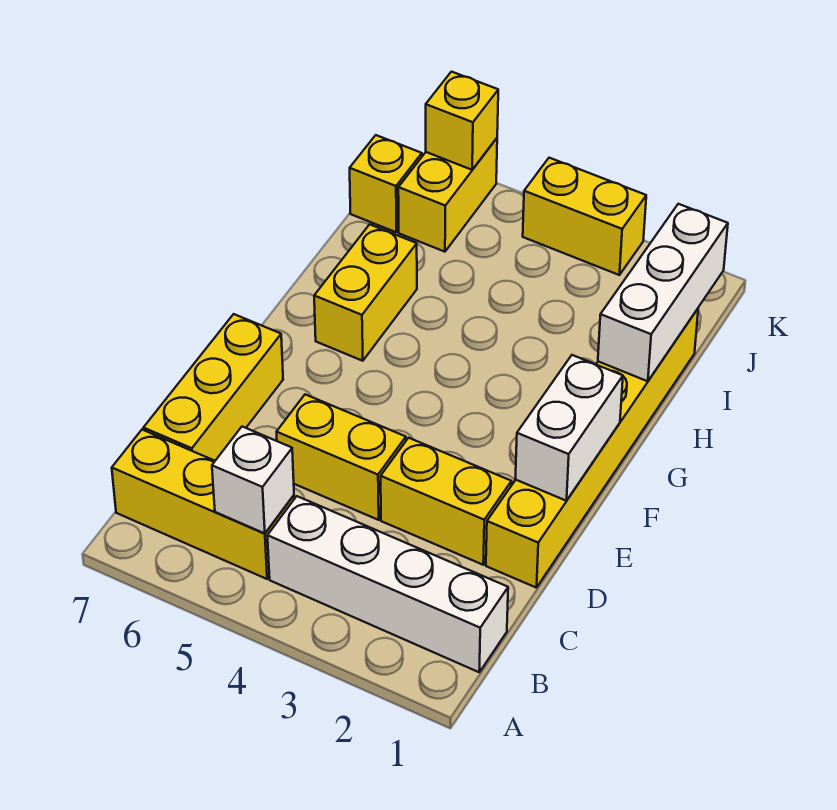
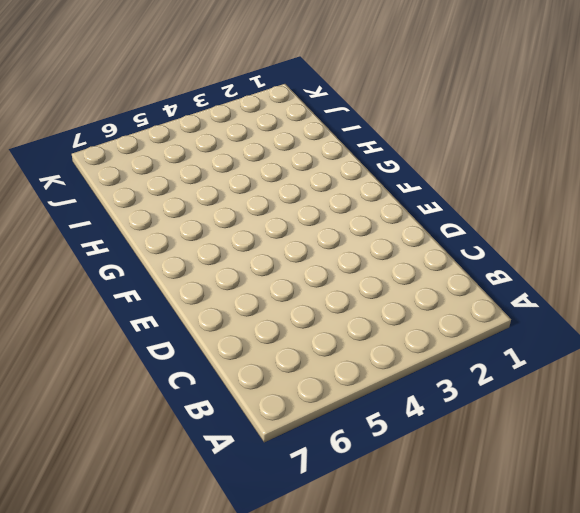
none -> white 1x4 brick [267,496,508,672]
none -> yellow 1x3 brick [112,430,294,579]
none -> yellow 1x3 brick [143,314,283,461]

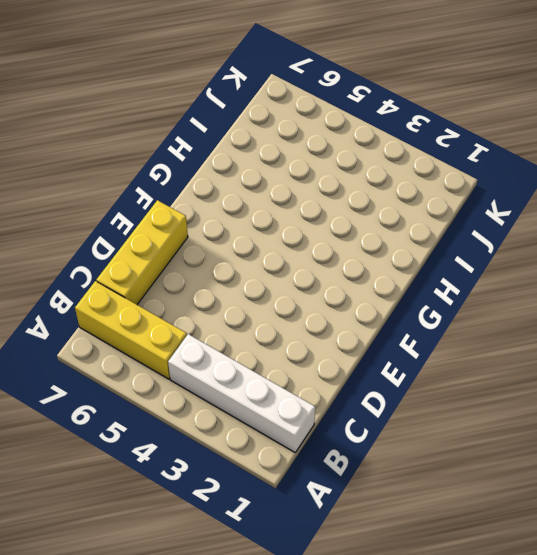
none -> yellow 1x6 brick [486,309,698,588]
none -> yellow 1x2 brick [381,438,512,565]
none -> yellow 1x2 brick [277,394,406,520]

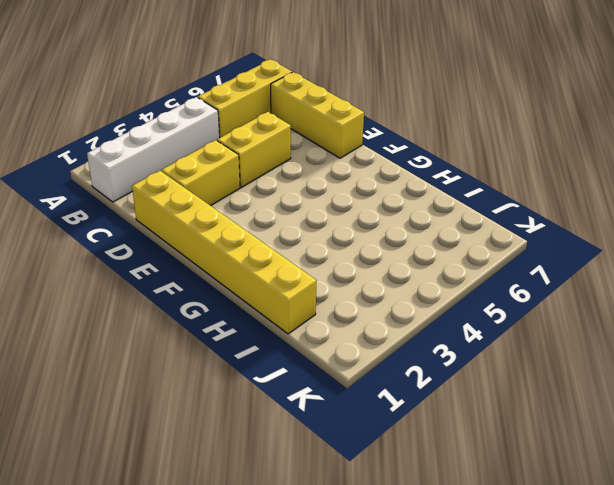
none -> yellow 1x2 brick [314,224,417,361]
none -> yellow 1x2 brick [398,138,497,252]
none -> yellow 1x1 brick [350,135,422,232]

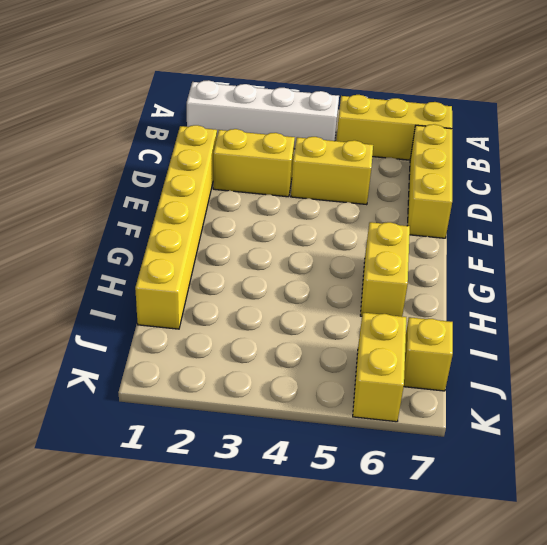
none -> yellow 1x2 brick [523,158,646,275]
none -> white 1x1 brick [212,427,294,533]
none -> white 1x2 brick [515,355,623,501]

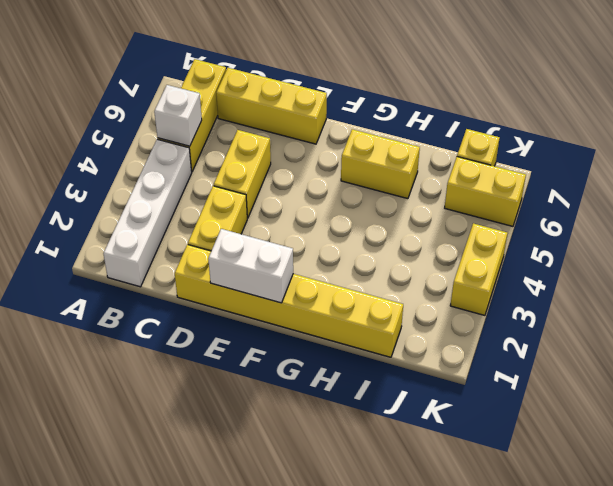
none -> white 1x3 brick [598,204,728,381]
none -> yellow 1x1 brick [426,72,498,170]

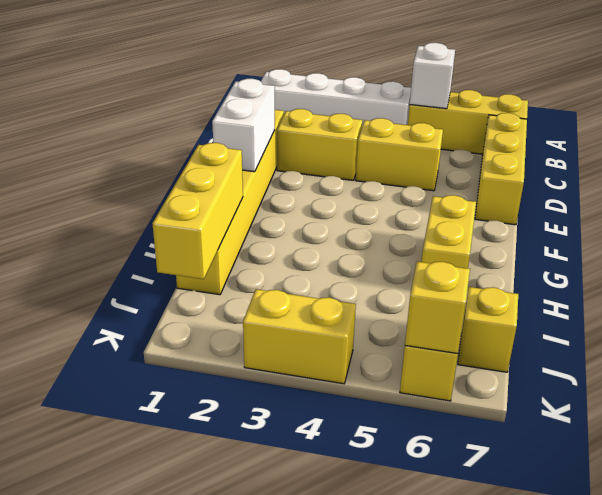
yellow 1x3 brick [152,143,243,279] -> white 1x3 brick [598,204,728,381]

